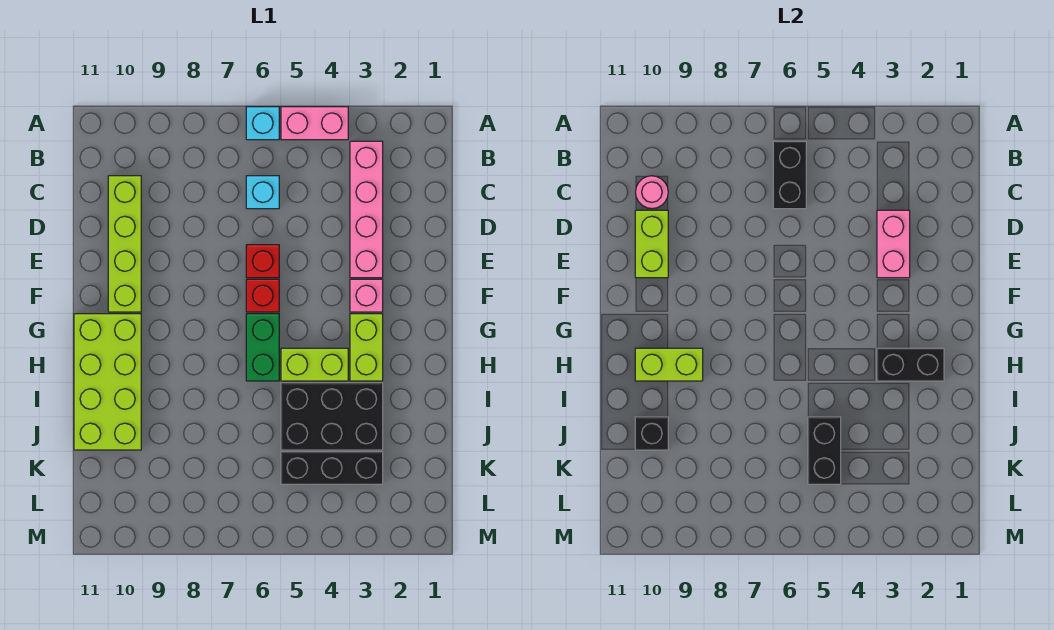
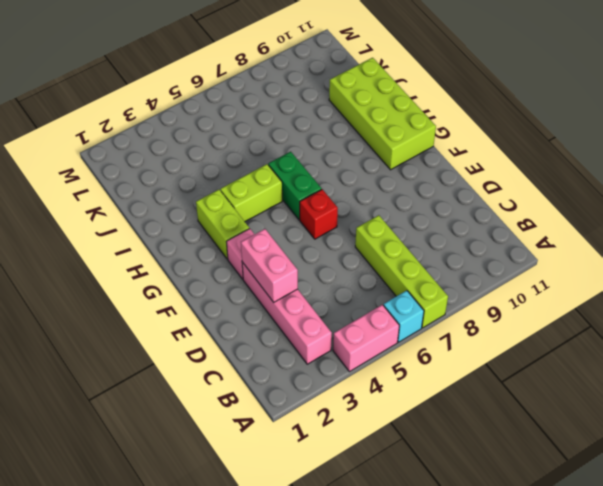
lime 1x4 brick [355,215,448,328] -> lime 1x4 brick moved to [108,176,141,312]
none -> cyan 1x1 brick [246,176,279,209]
none -> red 1x1 brick [246,245,279,278]
none -> black 2x3 brick [281,383,383,450]

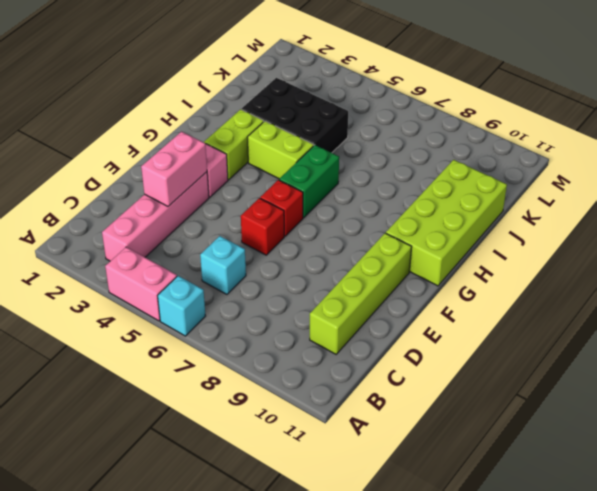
none -> black 1x3 brick [281,452,383,484]
none -> black 1x2 brick [773,141,806,209]
none -> pink 1x1 round brick [636,176,668,209]

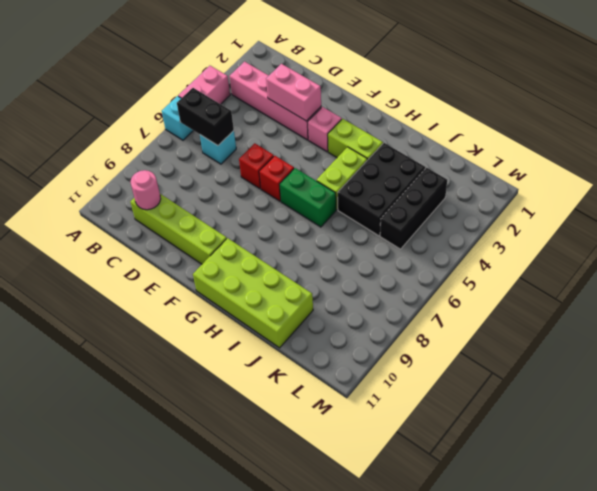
none -> lime 1x2 brick [635,210,668,278]
none -> black 1x2 brick [877,348,944,381]
none -> lime 1x2 brick [635,348,703,381]

